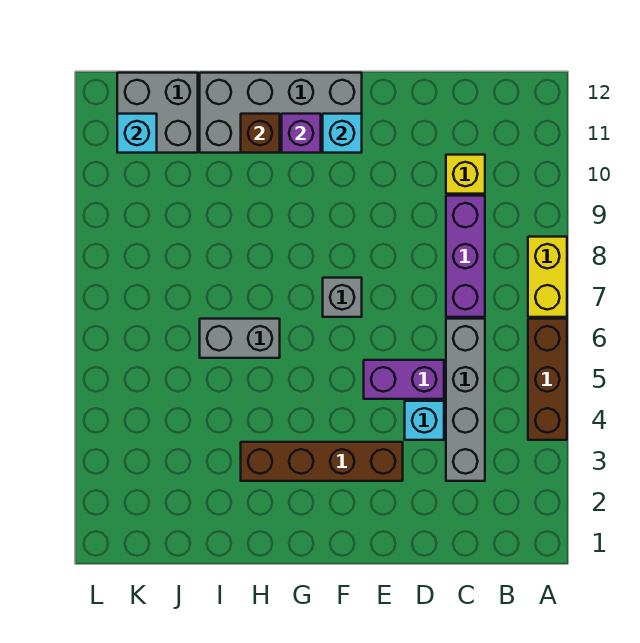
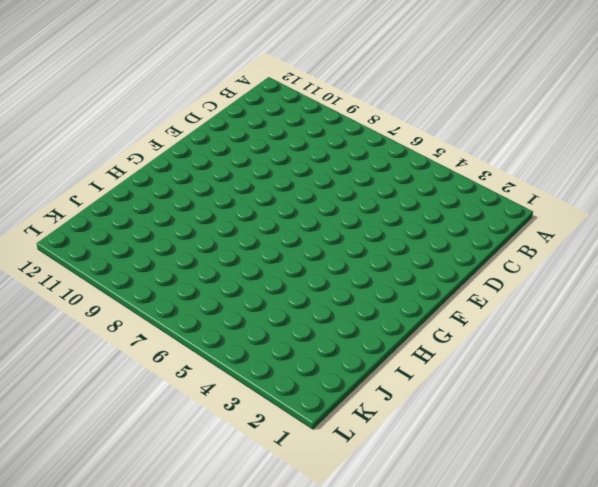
none -> brown 1x3 brick [528,319,567,440]
none -> yellow 1x2 brick [528,237,567,317]
none -> grey 1x4 brick [446,319,485,481]

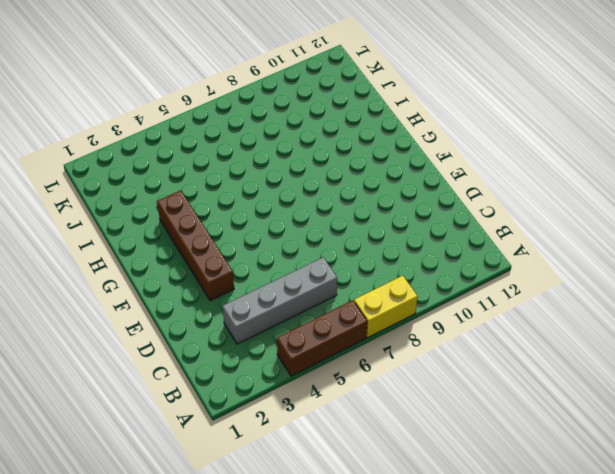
none -> purple 1x3 brick [446,196,485,317]
none -> yellow 1x1 brick [446,155,485,194]
none -> cyan 1x1 brick [405,401,444,440]

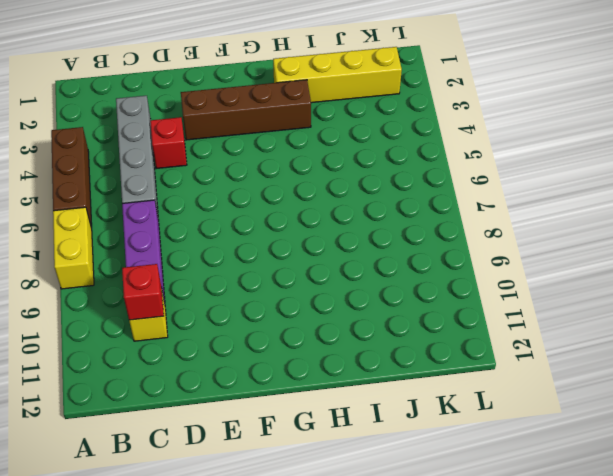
red 1x1 brick [122,264,164,320] -> none
red 1x1 brick [150,117,187,169] -> cyan 1x1 brick [405,401,444,440]
yellow 1x4 brick [273,47,402,103] -> none
none -> purple 1x2 brick [364,360,444,399]
none -> grey 1x1 brick [323,278,362,317]
none -> grey 2x4 brick [200,73,362,153]

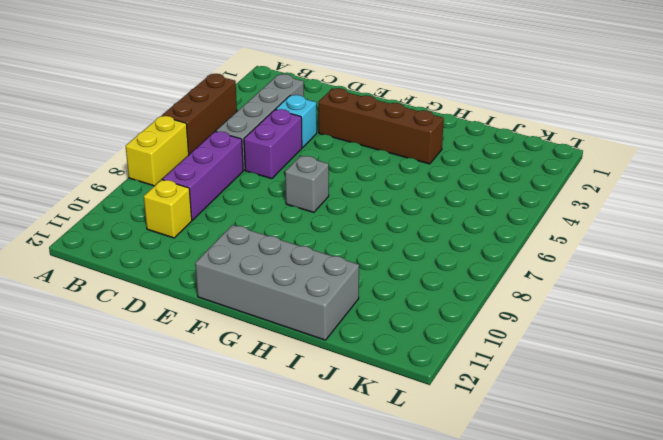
purple 1x2 brick [244,109,302,179] -> purple 1x2 brick turned to [364,360,444,399]
none -> grey 1x2 brick [200,319,280,358]
none -> grey 2x2 brick [117,73,198,153]
none -> cyan 1x1 brick [323,114,362,153]

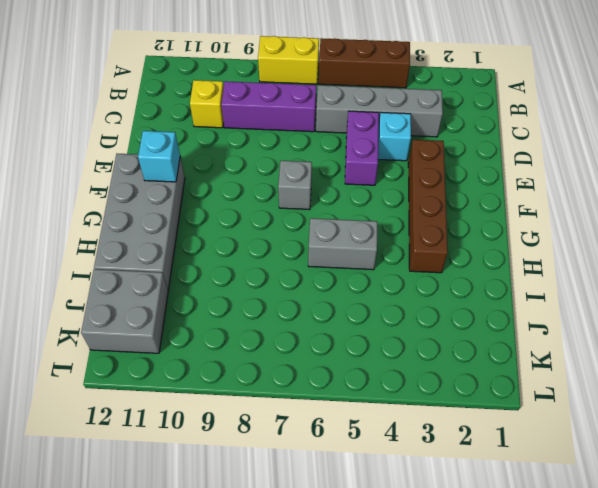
grey 1x2 brick [308,218,377,270] -> grey 1x2 brick turned to [200,319,280,358]
none -> purple 1x1 brick [282,114,321,153]
none -> brown 1x1 brick [241,114,280,153]
none -> cyan 1x1 brick [117,114,157,153]

